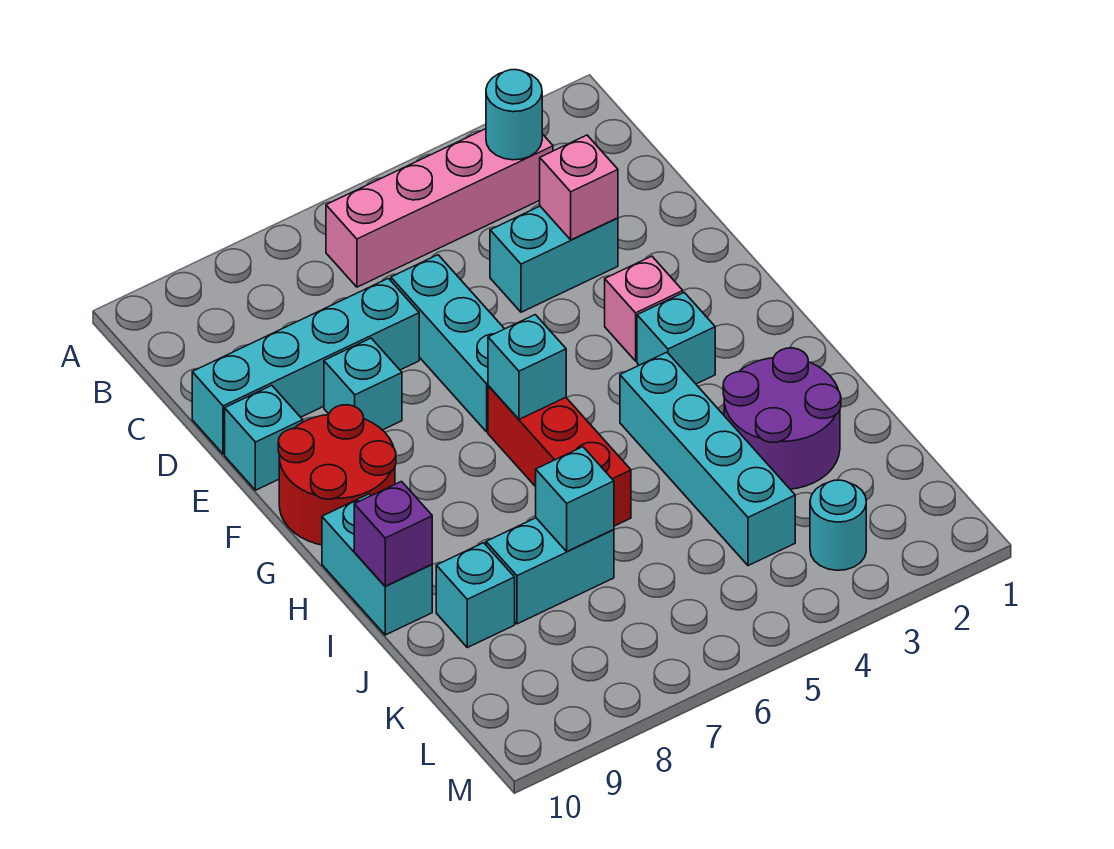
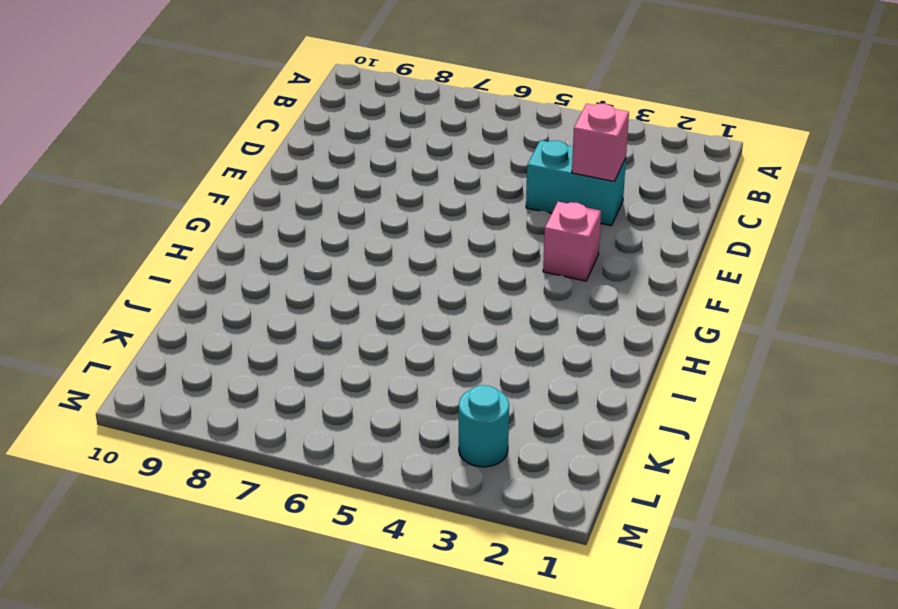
none -> pink 1x4 brick [326,129,553,287]
none -> cyan 1x3 brick [391,255,504,432]
none -> cyan 1x4 brick [192,278,419,454]

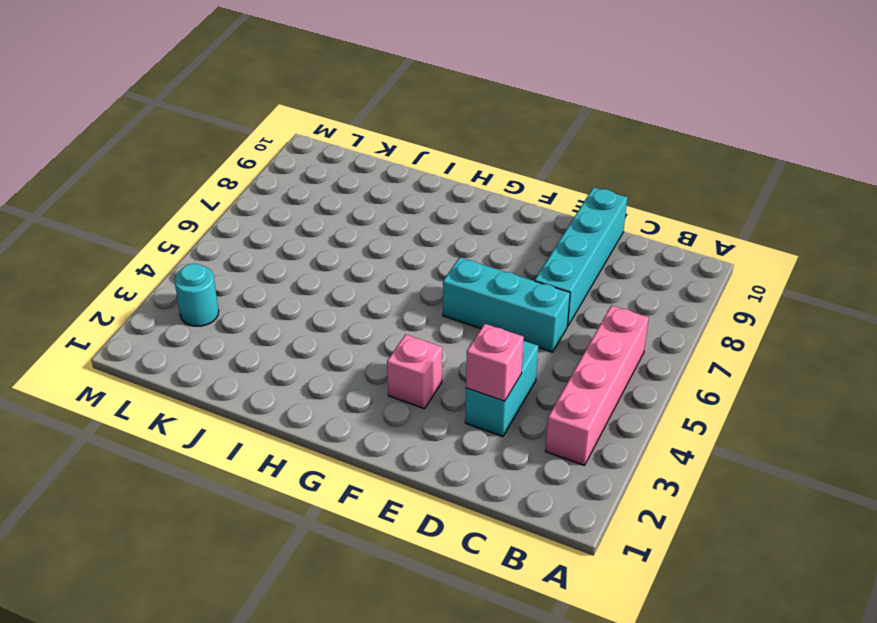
none -> cyan 1x1 brick [324,338,402,430]
none -> cyan 1x1 brick [225,385,303,490]
none -> red 2x2 round brick [278,405,396,545]

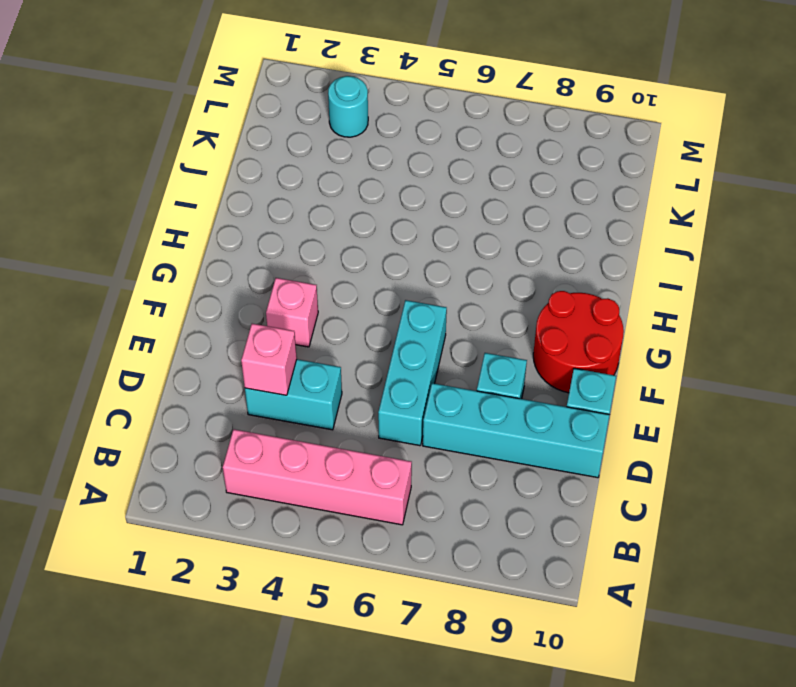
none -> cyan 1x1 brick [637,292,715,384]
none -> red 1x3 brick [488,386,631,526]
none -> cyan 1x4 brick [620,352,795,566]

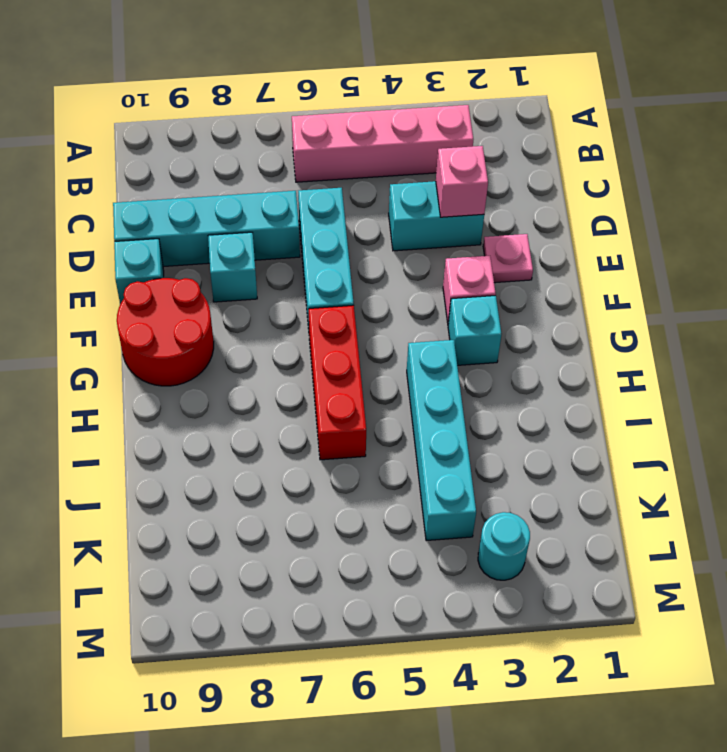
pink 1x1 plate [483,234,533,283] -> none
none -> cyan 1x2 brick [322,494,432,635]
none -> purple 2x2 round brick [723,348,841,489]
none -> cyan 1x2 brick [486,518,614,624]

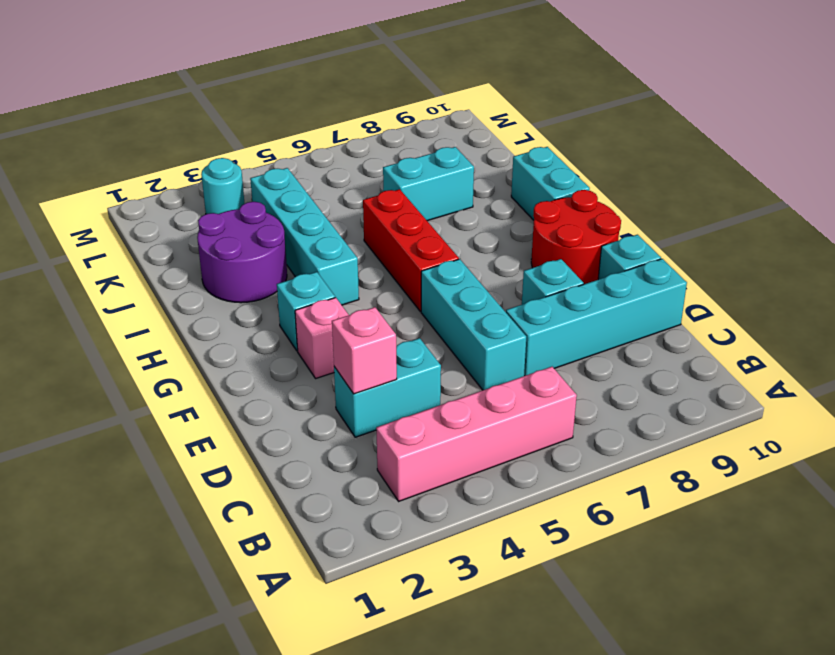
none -> cyan 1x1 brick [436,543,515,648]
none -> cyan 1x1 round brick [486,70,542,160]
none -> cyan 1x1 brick [488,315,566,419]

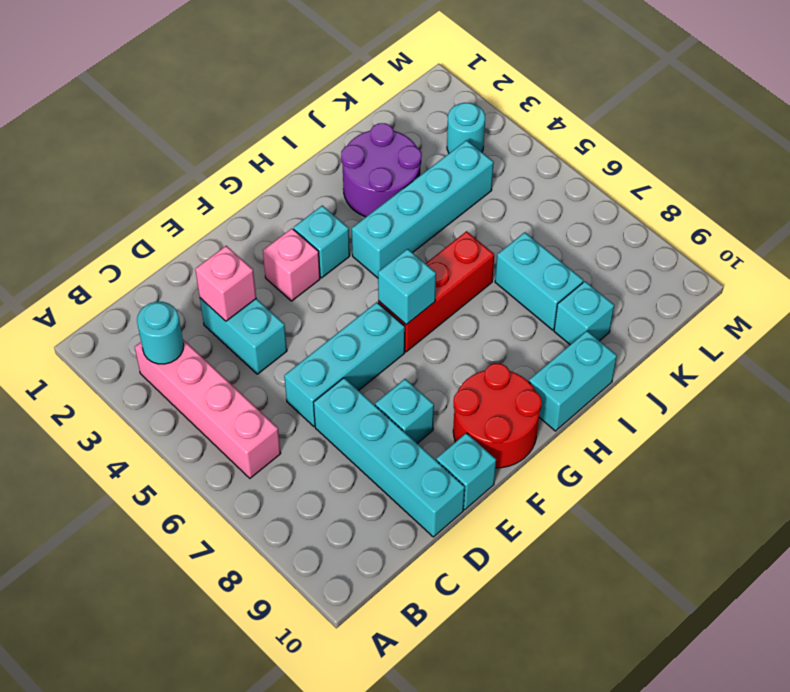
none -> purple 1x1 brick [354,481,432,586]
none -> cyan 1x1 brick [536,447,614,551]

